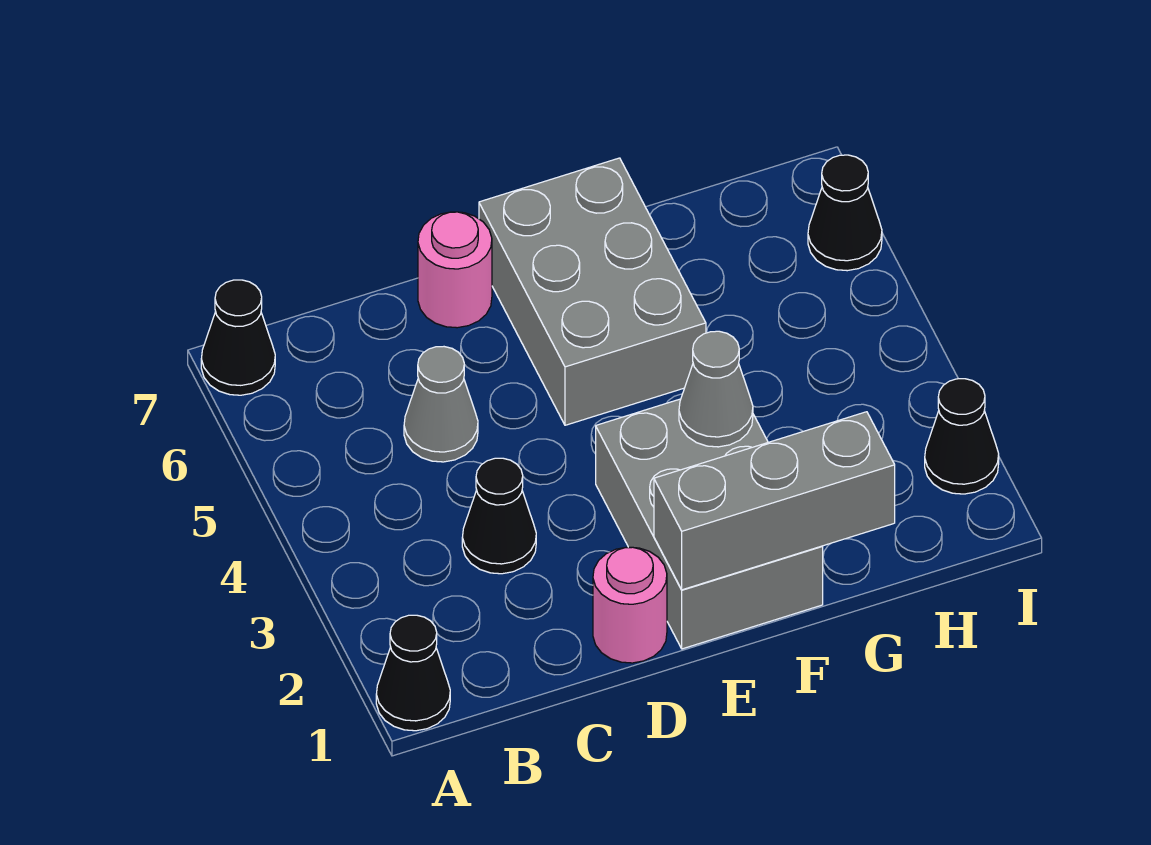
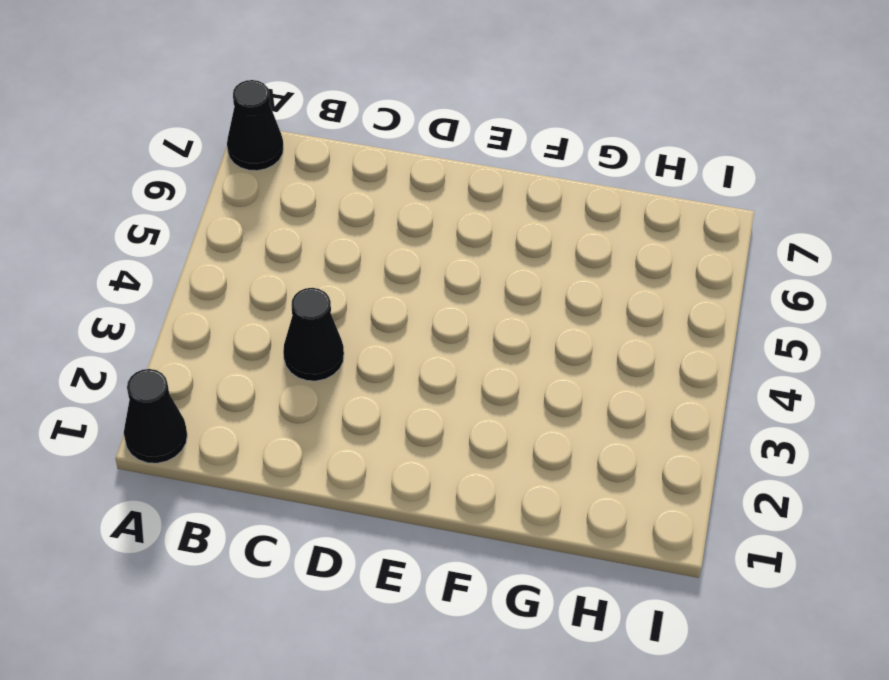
none -> grey 1x1 cone [404,347,478,462]
none -> pink 1x1 round brick [593,547,667,663]
none -> pink 1x1 round brick [418,212,492,328]

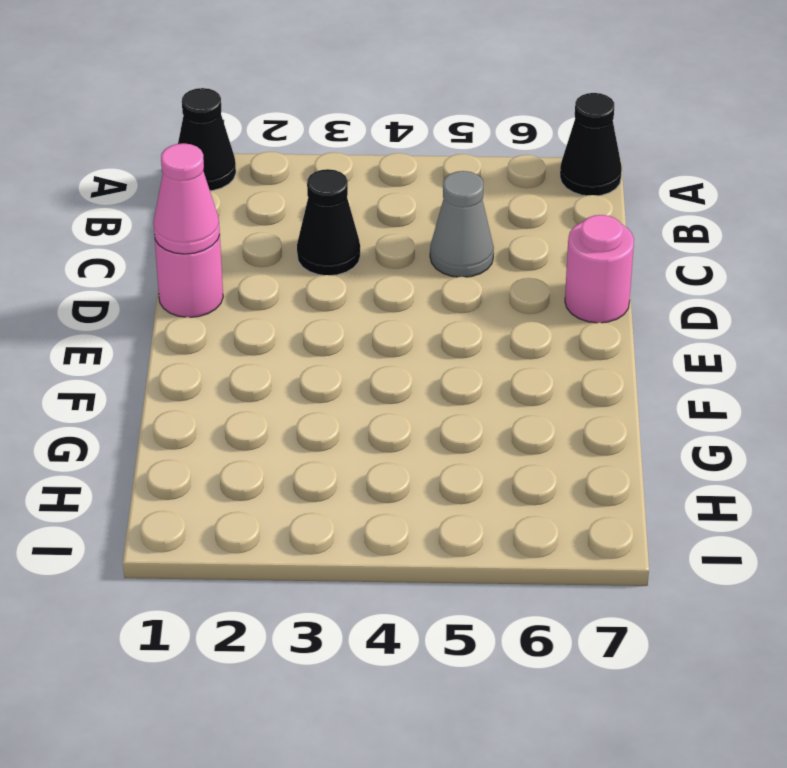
pink 1x1 cone [153,143,220,254] -> none
none -> grey 2x3 brick [596,399,823,649]
none -> grey 2x3 brick [479,158,706,425]
none -> black 1x1 cone [925,379,999,494]

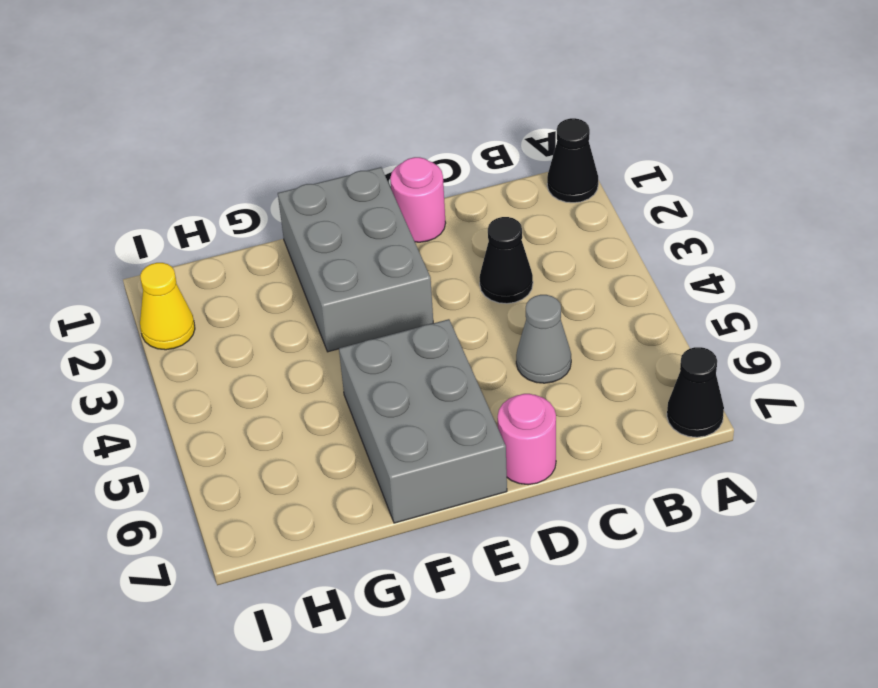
yellow 1x1 cone [140,263,195,350] -> black 1x1 cone [925,379,999,494]
none -> black 1x1 cone [808,155,882,271]
none -> grey 1x3 brick [654,412,895,590]
none -> grey 1x1 cone [679,331,753,447]

